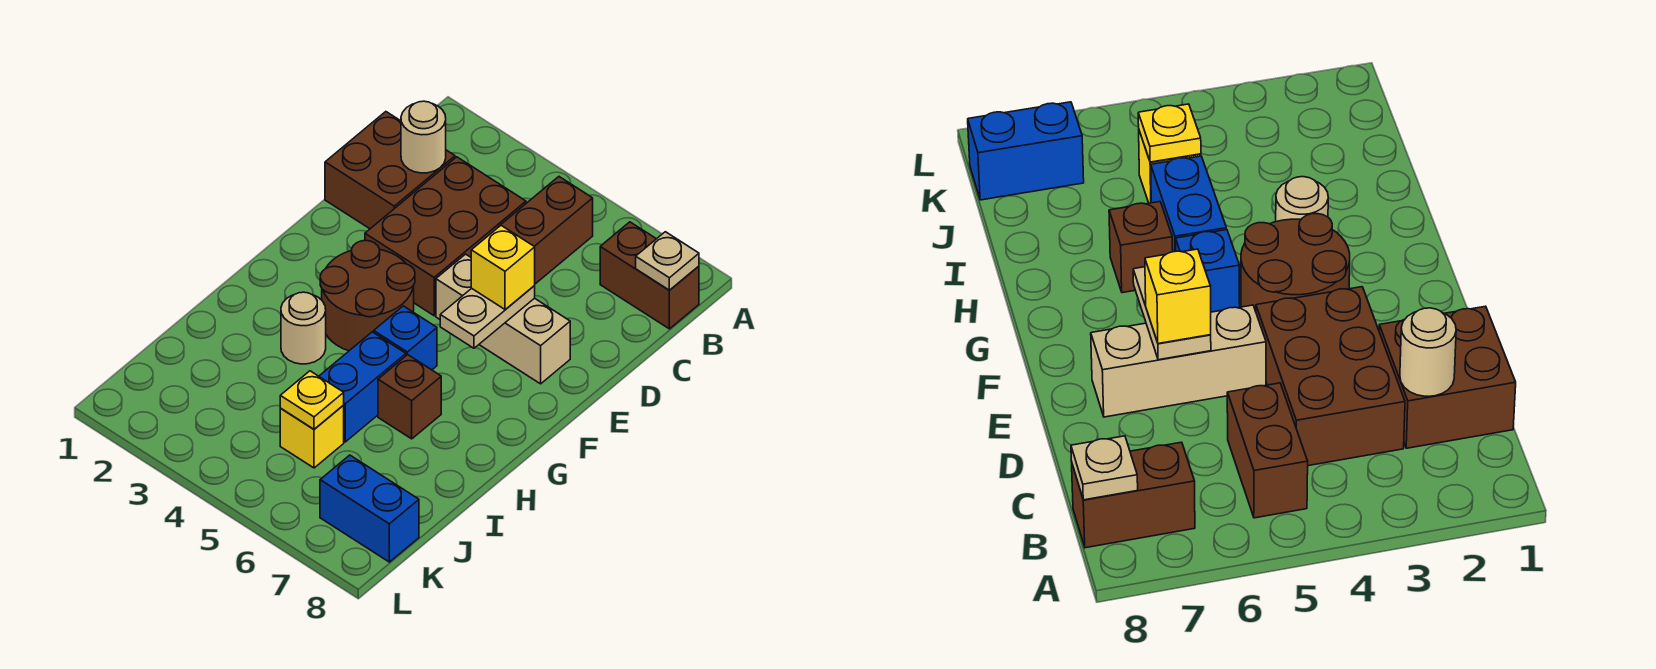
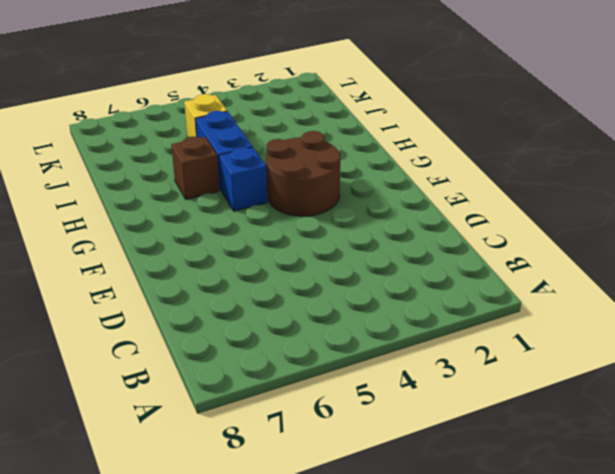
none -> brown 1x2 brick [500,177,593,284]
none -> brown 1x2 brick [600,222,699,329]
none -> brown 2x2 brick [325,112,455,229]

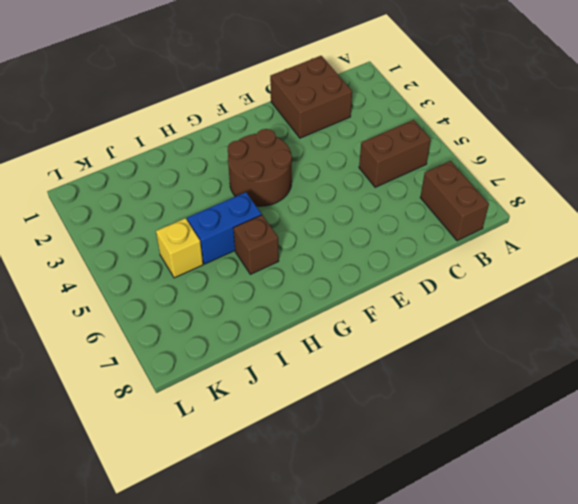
none -> brown 2x3 brick [365,157,526,316]
none -> tan 1x3 brick [436,254,570,384]
none -> blue 1x1 brick [374,306,437,370]

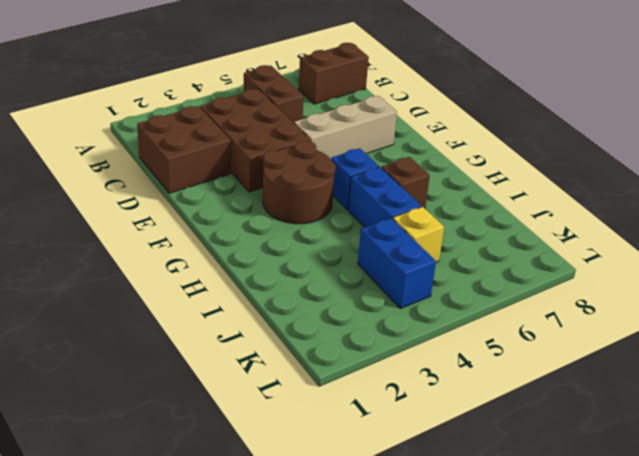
blue 1x2 brick [358,218,436,309] -> blue 1x2 brick turned to [320,455,419,562]
none -> tan 1x1 round brick [281,292,326,364]
none -> tan 1x1 plate [636,232,699,290]
none -> tan 1x1 round brick [401,101,446,173]

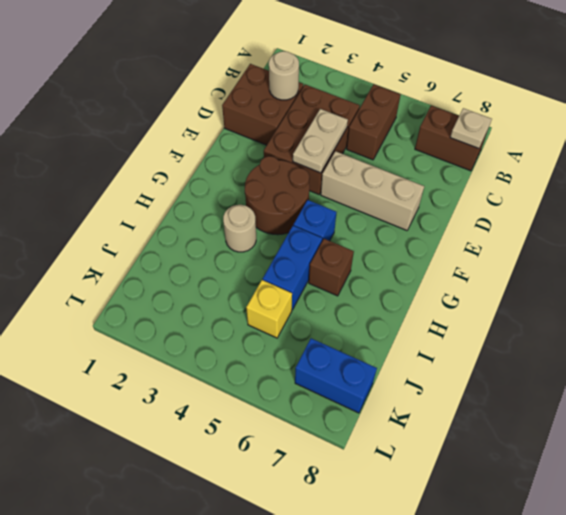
tan 1x2 plate [293,109,348,173] -> tan 1x2 plate moved to [440,286,535,348]
none -> yellow 1x1 plate [280,371,344,429]
none -> yellow 1x1 brick [471,226,535,310]

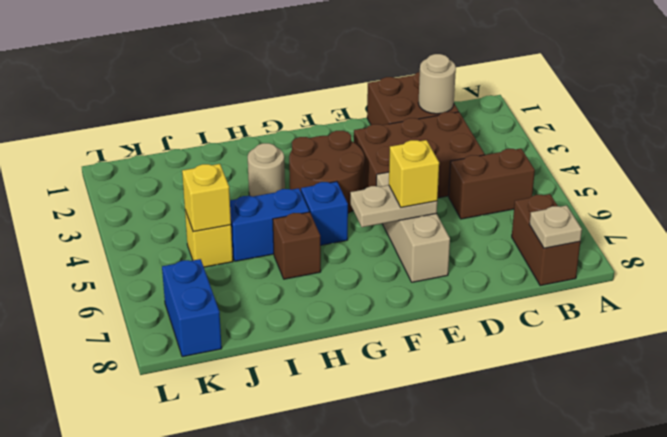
yellow 1x1 brick [182,164,231,232] -> yellow 1x1 plate [280,371,344,429]

